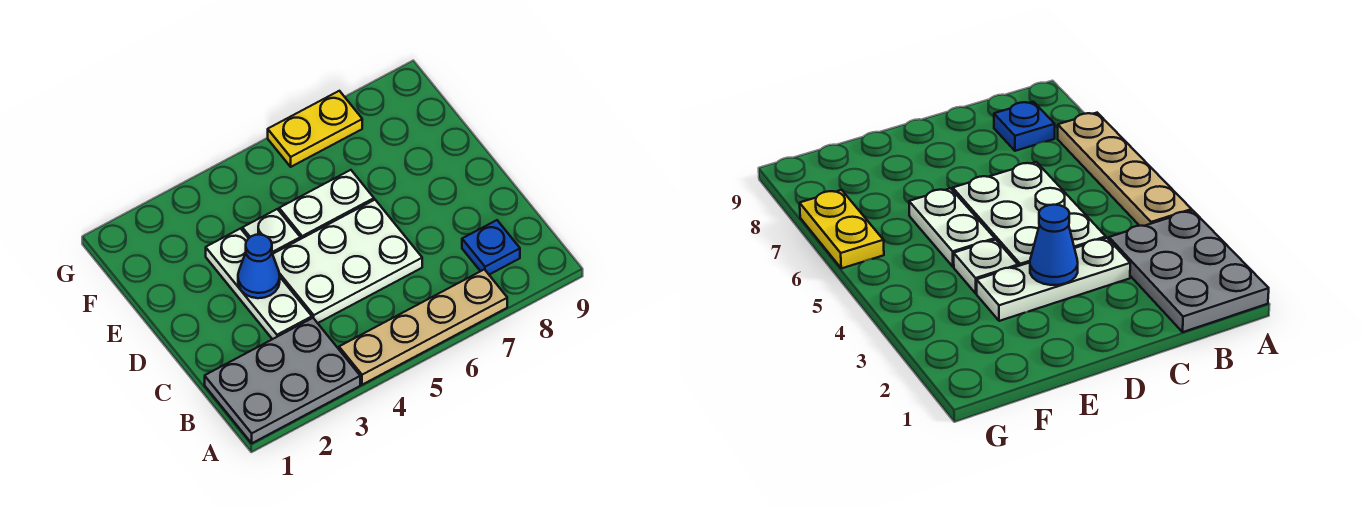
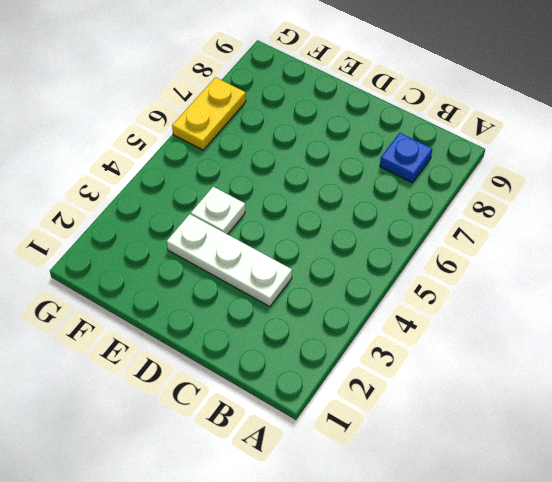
none -> grey 2x3 plate [205,318,360,443]
none -> tan 1x4 plate [339,269,507,385]

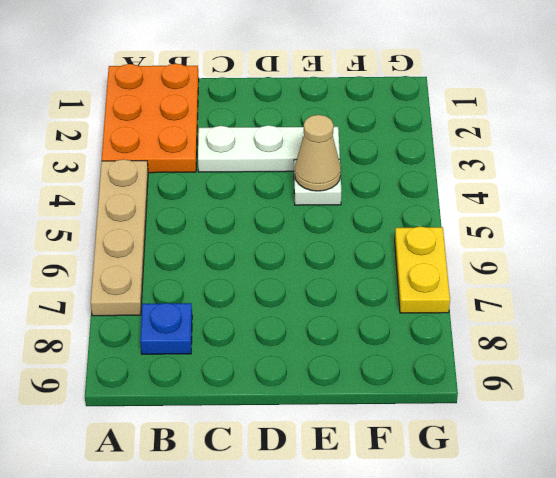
orange 2x3 plate [102,64,199,173] -> grey 2x3 plate [205,318,360,443]
tan 1x1 cone [295,115,341,191] -> none
none -> white 2x3 plate [273,200,422,323]
none -> white 1x2 plate [279,170,374,239]

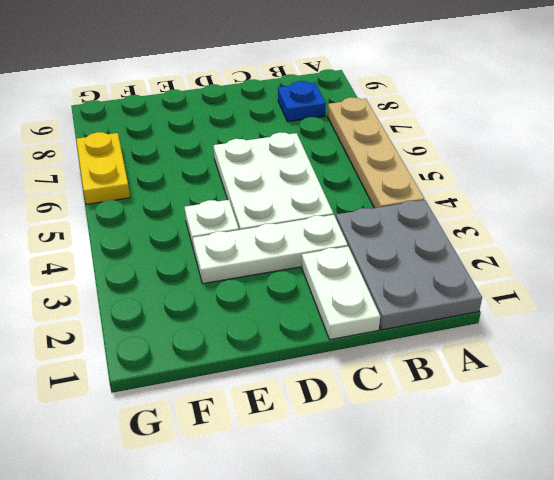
white 1x2 plate [302,246,380,340] -> white 1x2 plate moved to [279,170,374,239]
none -> blue 1x1 cone [238,235,280,298]

